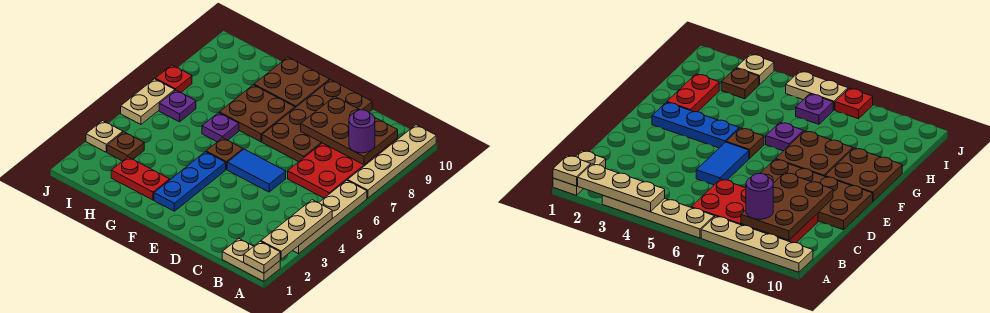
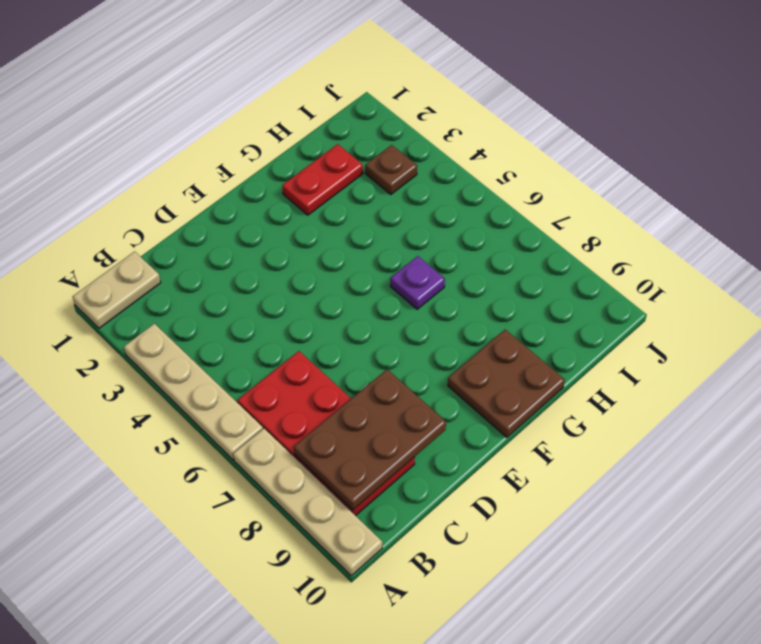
none -> blue 1x2 tile [227,149,286,192]
none -> brown 2x4 plate [262,80,372,162]
none -> blue 1x3 plate [154,152,226,211]

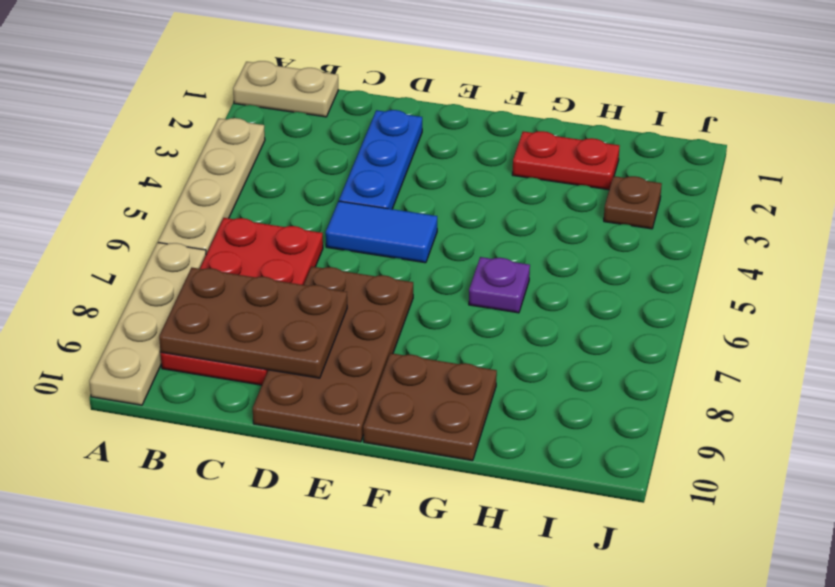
blue 1x3 plate [339,110,422,209] -> blue 1x3 plate moved to [154,152,226,211]
none -> brown 1x1 plate [206,138,243,169]
none -> brown 2x2 plate [219,85,295,142]
none -> purple 1x1 plate [159,90,196,122]

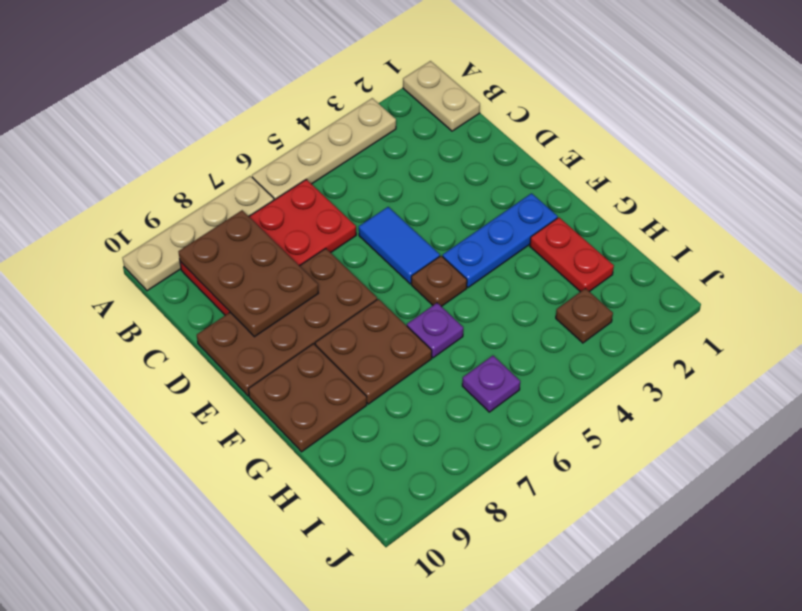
none -> tan 1x1 plate [86,121,123,152]
none -> tan 1x2 plate [121,79,175,124]
none -> red 1x1 plate [155,65,192,93]

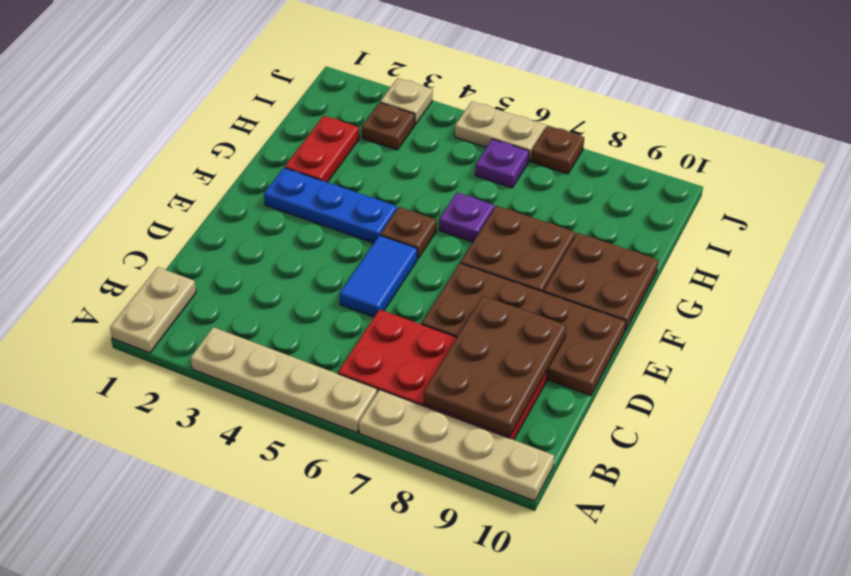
brown 1x1 plate [531,126,584,174] -> red 1x1 plate [155,65,192,93]
none -> tan 1x1 plate [244,241,280,273]
none -> tan 1x3 plate [261,200,332,259]
none -> purple 1x1 round brick [349,110,375,153]

